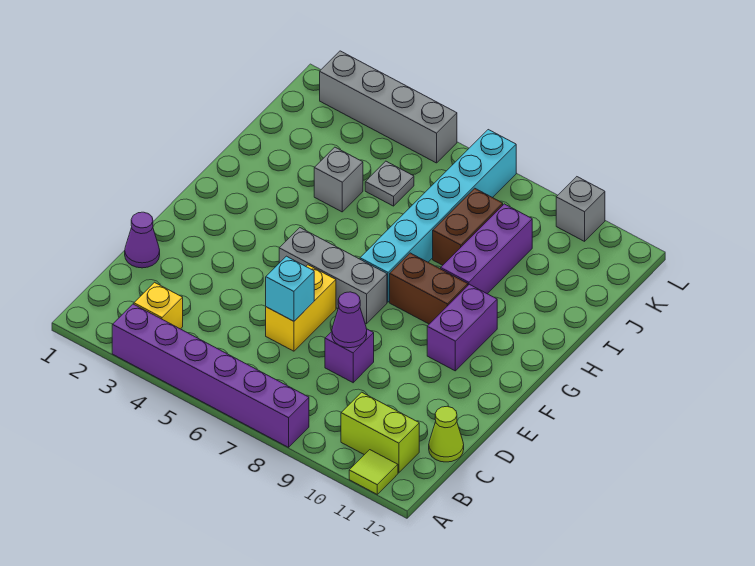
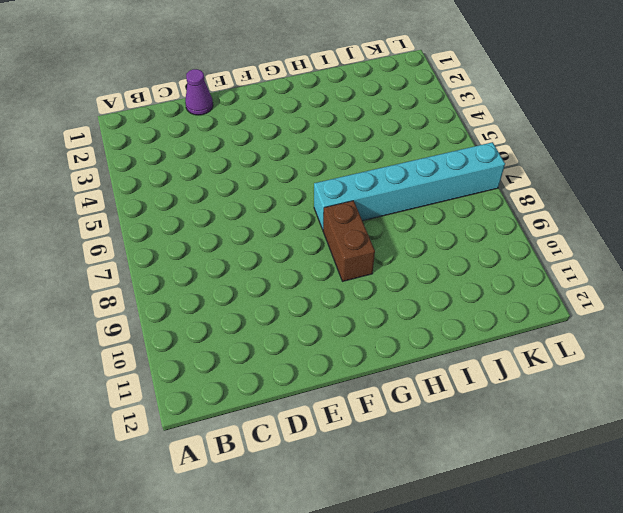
none -> purple 1x6 brick [112,304,309,447]
none -> lime 1x1 tile [349,450,398,494]
none -> yellow 1x1 brick [134,282,183,329]

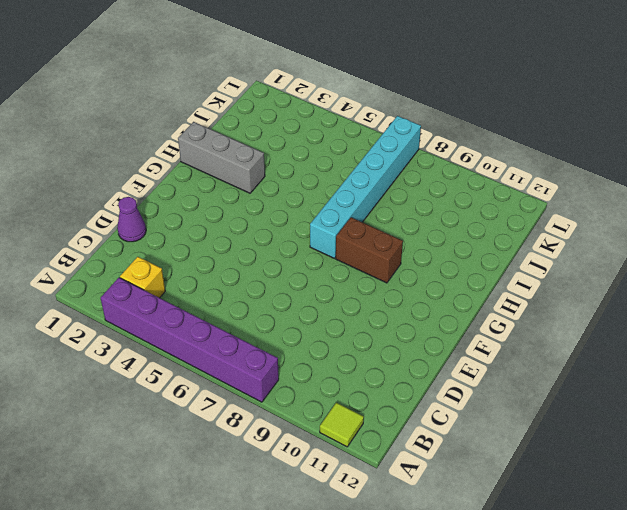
grey 1x3 brick [178,122,265,193] -> grey 1x3 brick moved to [279,228,387,324]
none -> lime 1x2 brick [341,392,419,473]
none -> lime 1x1 cone [429,406,464,462]
none -> yellow 1x2 brick [266,265,336,351]

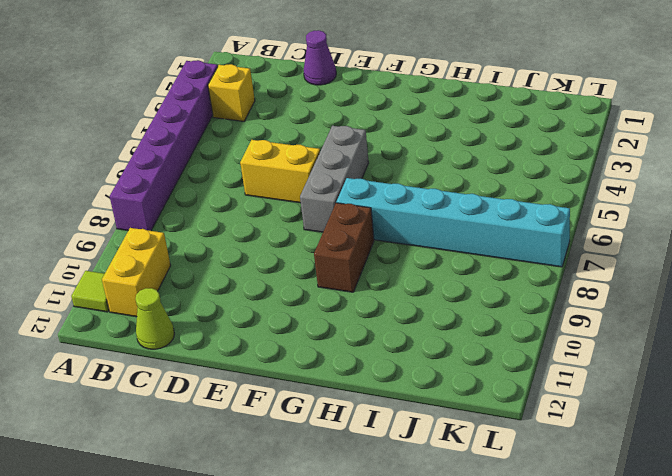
yellow 1x2 brick [102,228,171,317] -> lime 1x2 brick [341,392,419,473]
none -> purple 1x1 brick [325,329,374,383]
none -> purple 1x2 brick [427,284,497,371]
none -> purple 1x3 brick [441,204,532,294]

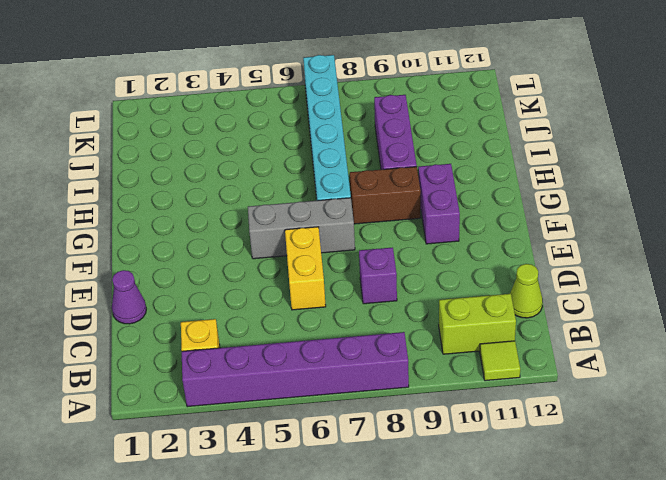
none -> grey 1x1 brick [314,147,363,212]
none -> brown 1x2 brick [433,188,503,265]
none -> grey 1x1 plate [365,161,414,206]

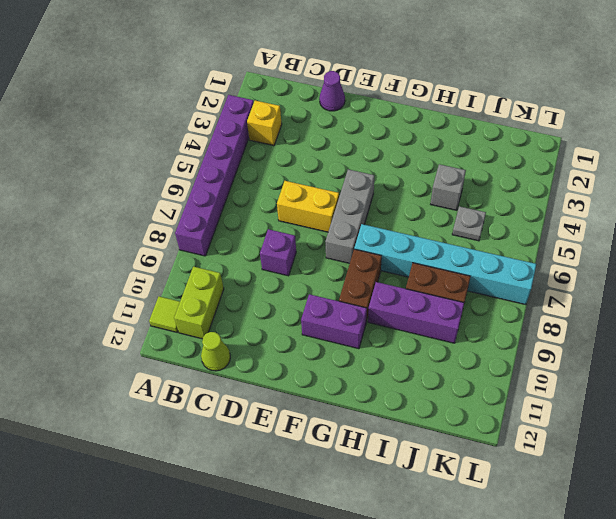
none -> grey 1x4 brick [320,51,457,163]
none -> grey 1x1 brick [556,177,605,241]
none -> cyan 1x1 brick [266,256,314,321]

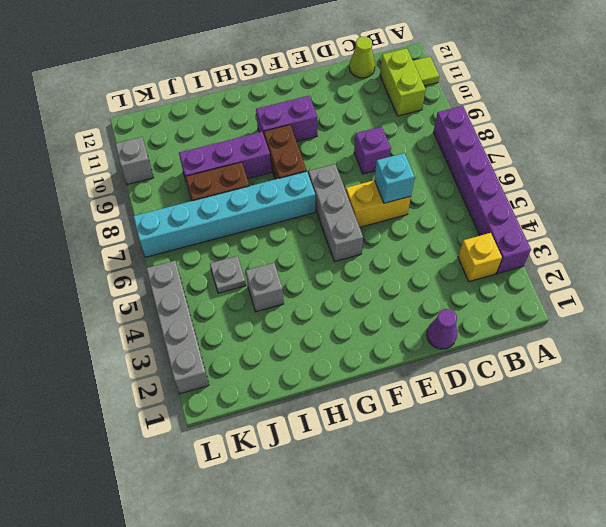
none -> purple 1x1 cone [332,292,367,348]

